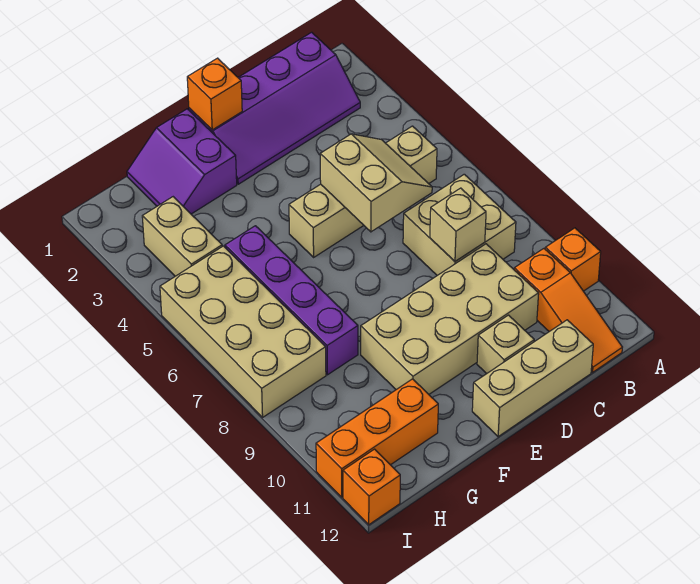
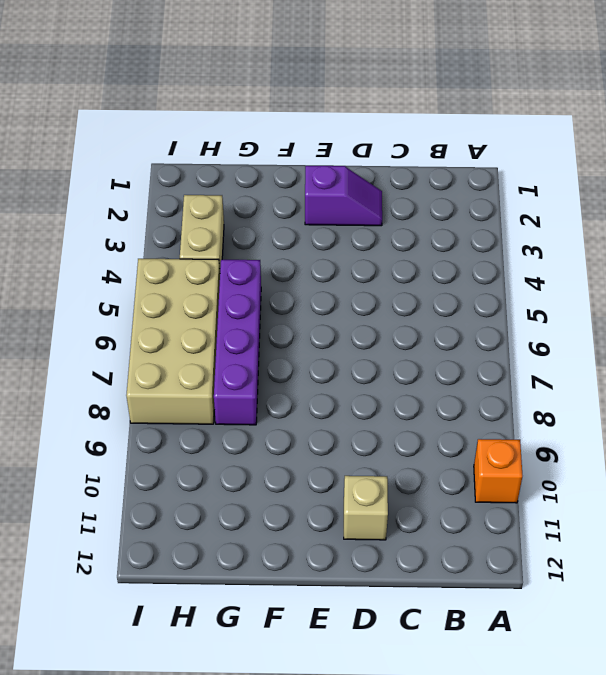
purple 1x2 slope [305,166,382,226] -> purple 2x4 slope [189,32,360,184]
none -> tan 1x4 brick [289,126,437,257]
none -> tan 2x2 brick [403,174,516,275]
none -> orange 1x3 slope [514,249,622,372]

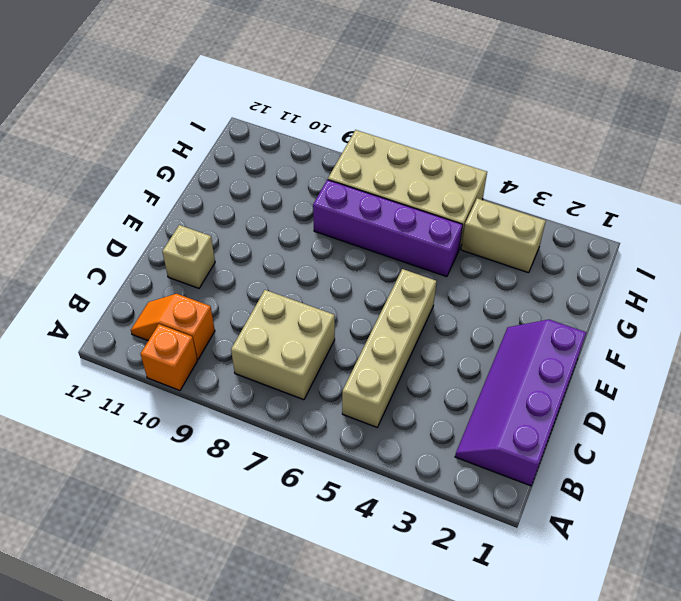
orange 1x2 slope [131,294,215,359] -> orange 1x3 slope [514,249,622,372]
none -> tan 2x4 brick [361,244,539,394]
none -> tan 1x3 brick [472,320,593,437]
none -> purple 2x2 slope [127,109,237,214]

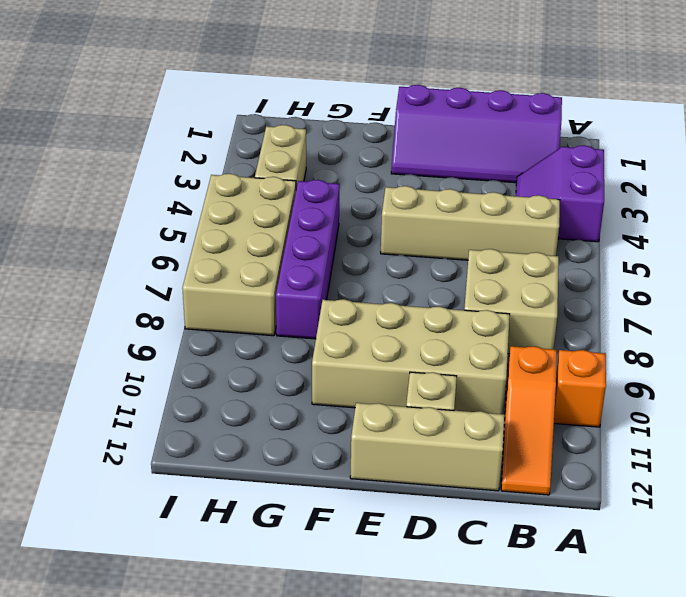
purple 2x2 slope [516,145,604,242] -> purple 2x2 slope moved to [127,109,237,214]
none -> orange 1x3 brick [316,379,438,497]
none -> orange 1x1 brick [343,449,400,525]
none -> tan 2x2 slope [320,134,432,232]

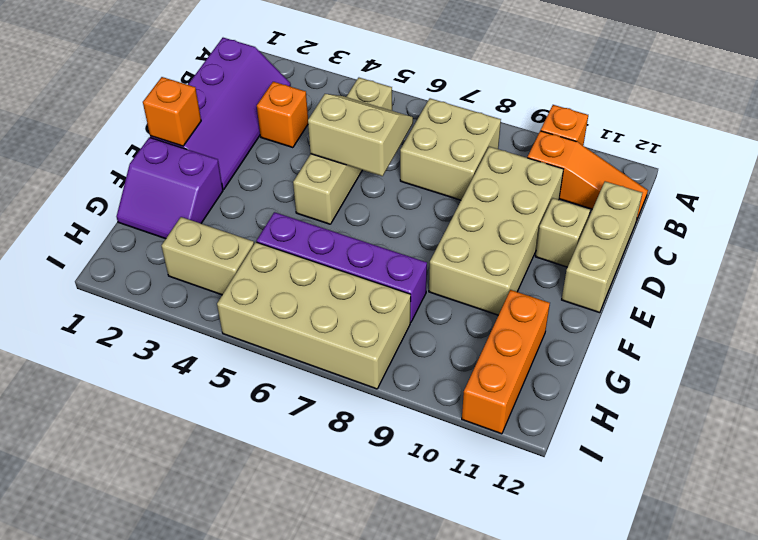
orange 1x1 brick [257,82,308,148] -> orange 1x1 brick moved to [343,449,400,525]
none -> tan 1x1 brick [430,188,486,261]

